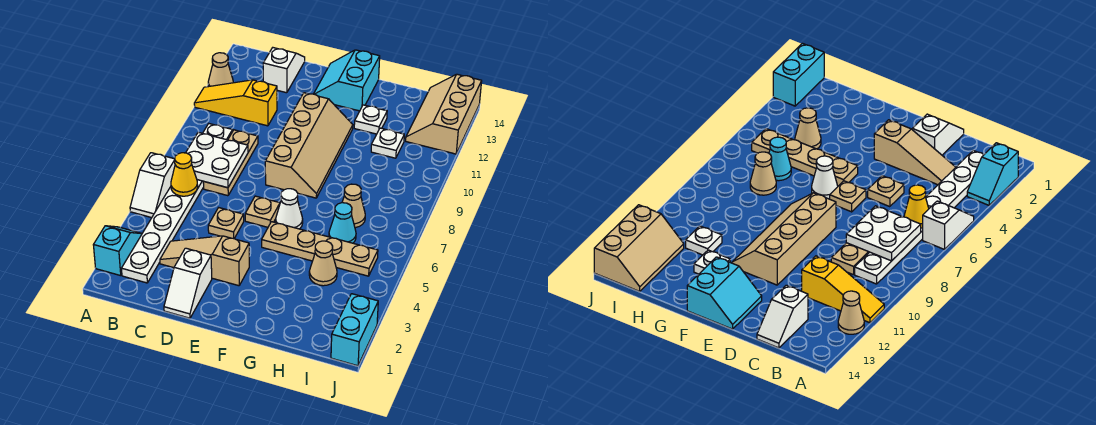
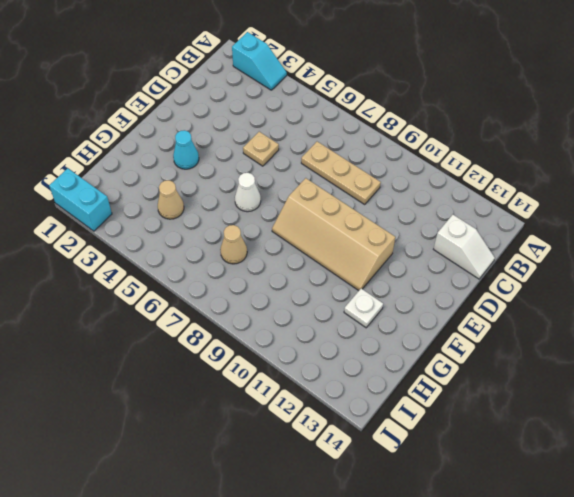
cyan 1x1 cone [173,130,199,169] -> cyan 1x1 cone moved to [329,203,356,243]
none -> white 1x2 slope [130,153,175,218]
none -> yellow 1x3 slope [194,80,277,126]
none -> tan 1x1 cone [208,53,233,86]

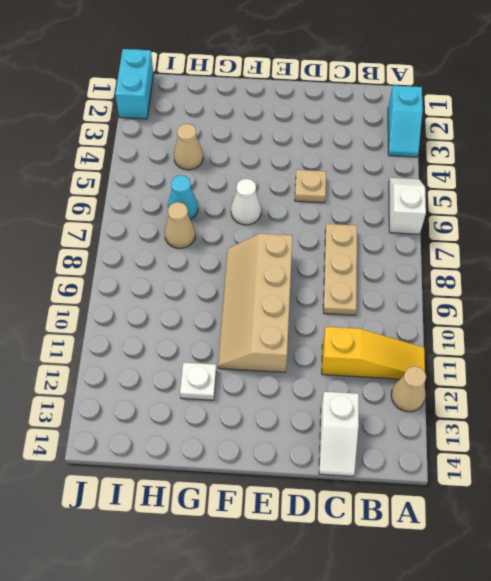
none -> white 1x8 plate [122,124,233,283]
none -> tan 1x3 slope [160,236,249,286]
none -> white 1x2 slope [164,248,212,318]

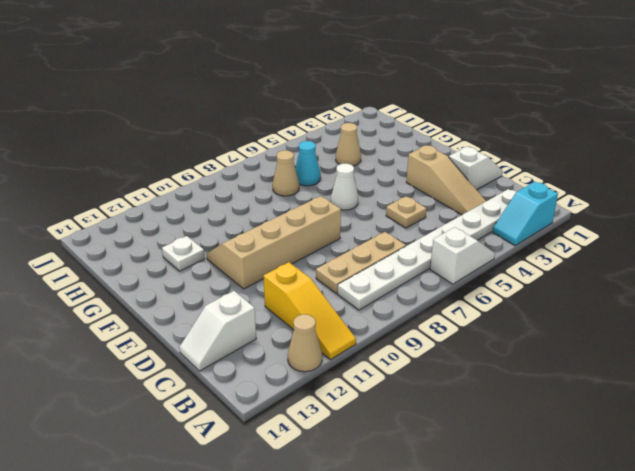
none -> tan 1x1 plate [245,196,280,227]
none -> cyan 2x2 slope [314,50,380,111]
none -> tan 1x4 plate [262,222,378,276]

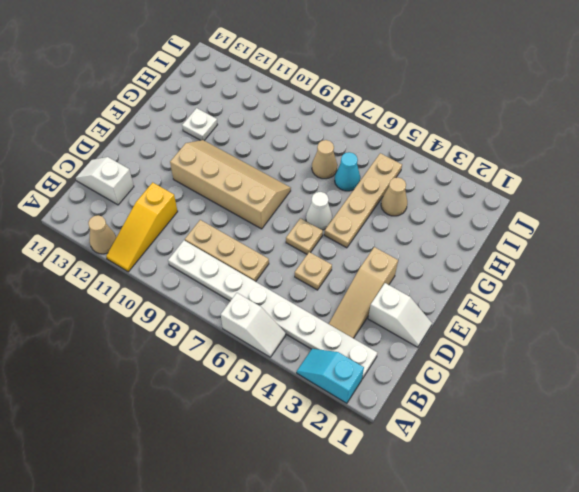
none -> cyan 2x2 slope [314,50,380,111]
none -> white 1x1 plate [371,128,404,158]
none -> tan 2x3 slope [406,74,482,154]

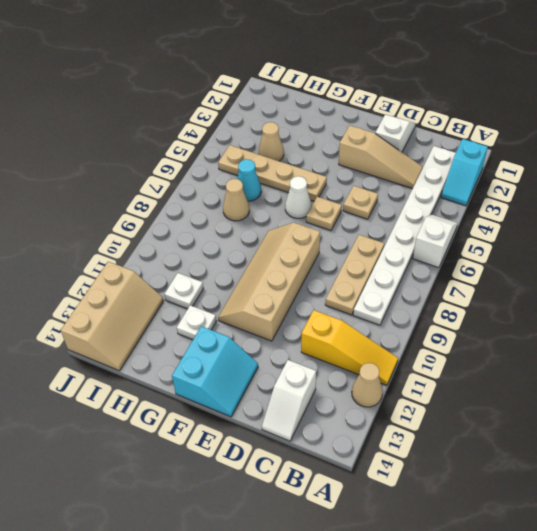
none -> cyan 1x2 brick [331,294,378,366]
none -> yellow 1x1 cone [171,153,198,196]
none -> white 2x2 plate [186,132,248,188]

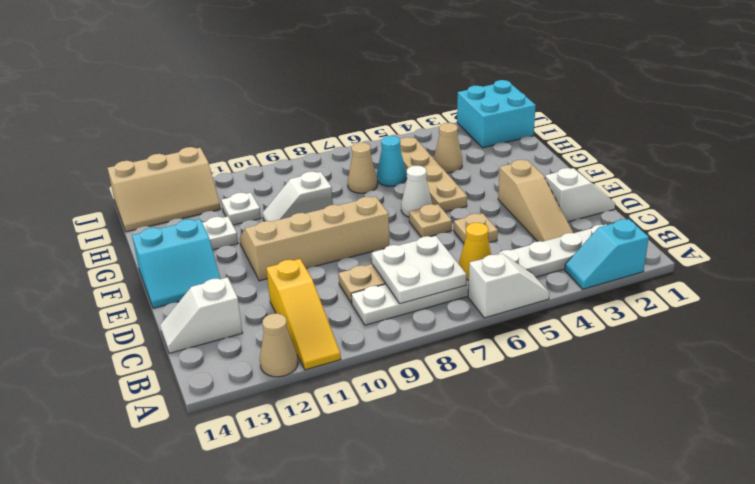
white 1x2 slope [262,171,333,222] -> none
cyan 2x2 brick [457,80,536,148] -> cyan 1x2 brick [331,294,378,366]

